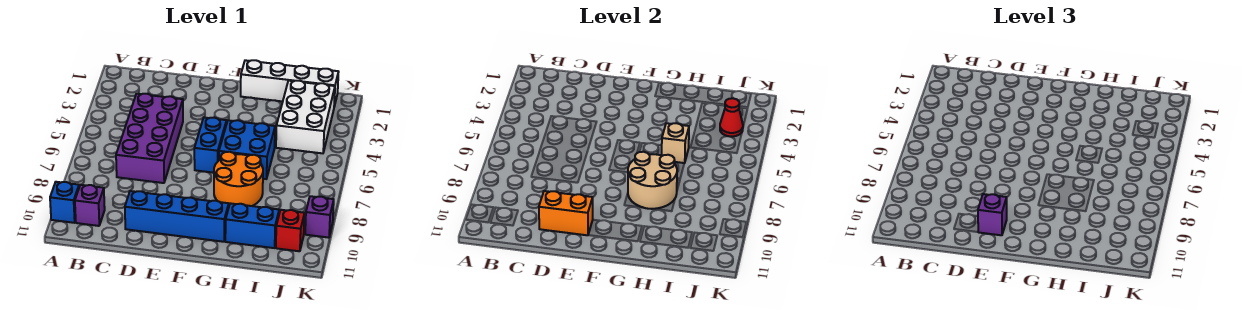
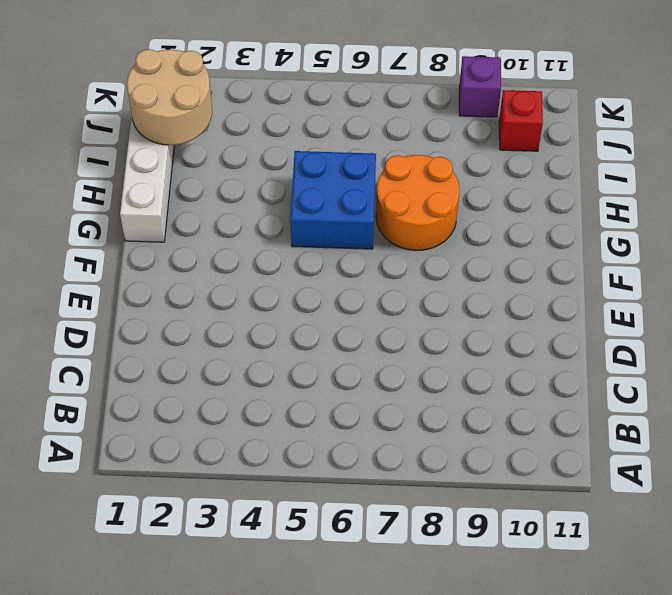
tan 2x2 round brick [127,49,212,145] -> tan 2x2 round brick moved to [628,152,677,209]
none -> blue 1x1 brick [50,182,79,223]
none -> purple 1x1 brick [75,185,105,226]
none -> purple 2x4 brick [116,94,183,183]

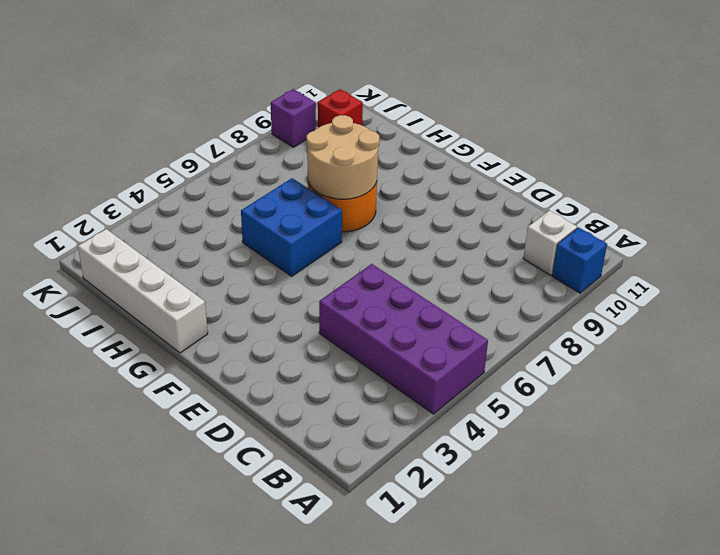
purple 2x4 brick [319,264,488,414] -> purple 2x4 brick turned to [116,94,183,183]
white 1x1 brick [523,211,577,275] -> purple 1x1 brick [75,185,105,226]
none -> blue 1x4 brick [125,191,229,242]
none -> blue 1x2 brick [194,117,227,173]
none -> blue 1x2 brick [225,203,279,248]

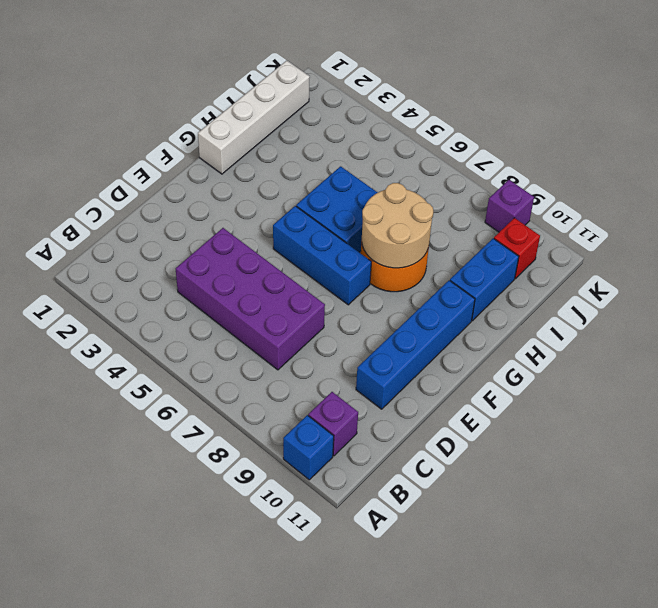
blue 1x3 brick [273,206,371,305] -> blue 1x2 brick [194,117,227,173]
none -> white 2x3 brick [276,81,335,153]
none -> orange 1x2 brick [539,191,593,235]
none -> tan 1x1 brick [662,123,689,163]

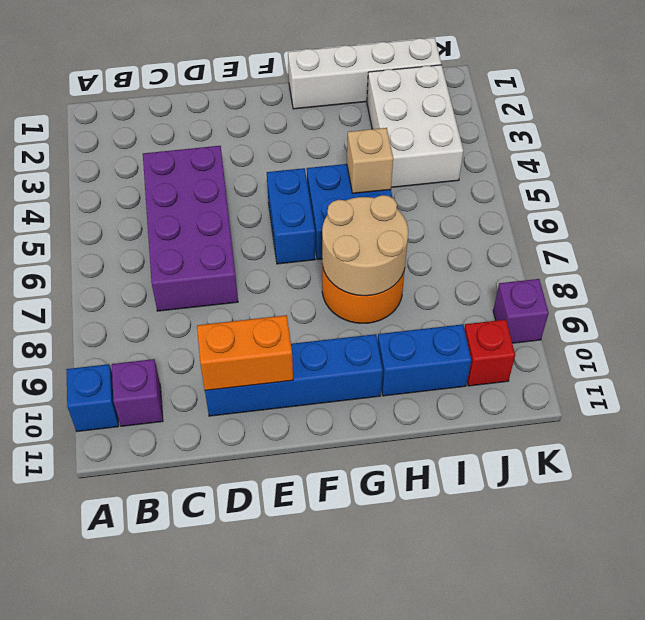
none -> red 1x1 cone [720,98,743,137]
none -> purple 1x1 brick [978,194,1007,235]

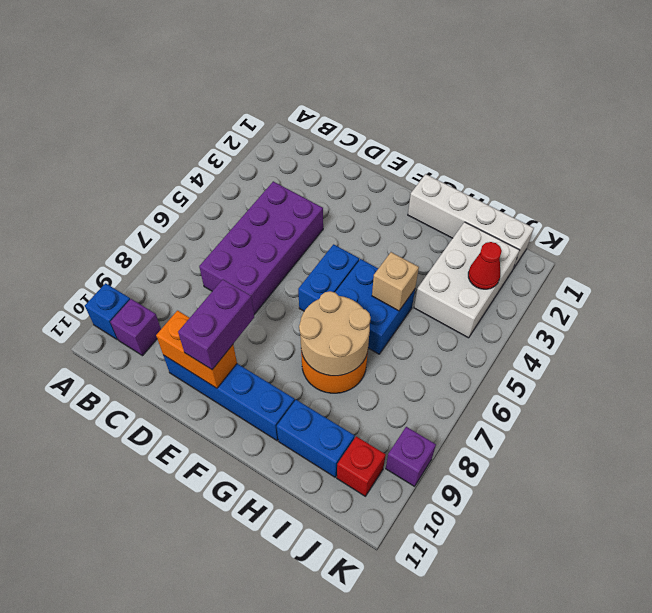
purple 1x2 brick [178,279,254,370] -> purple 1x1 brick [978,194,1007,235]

